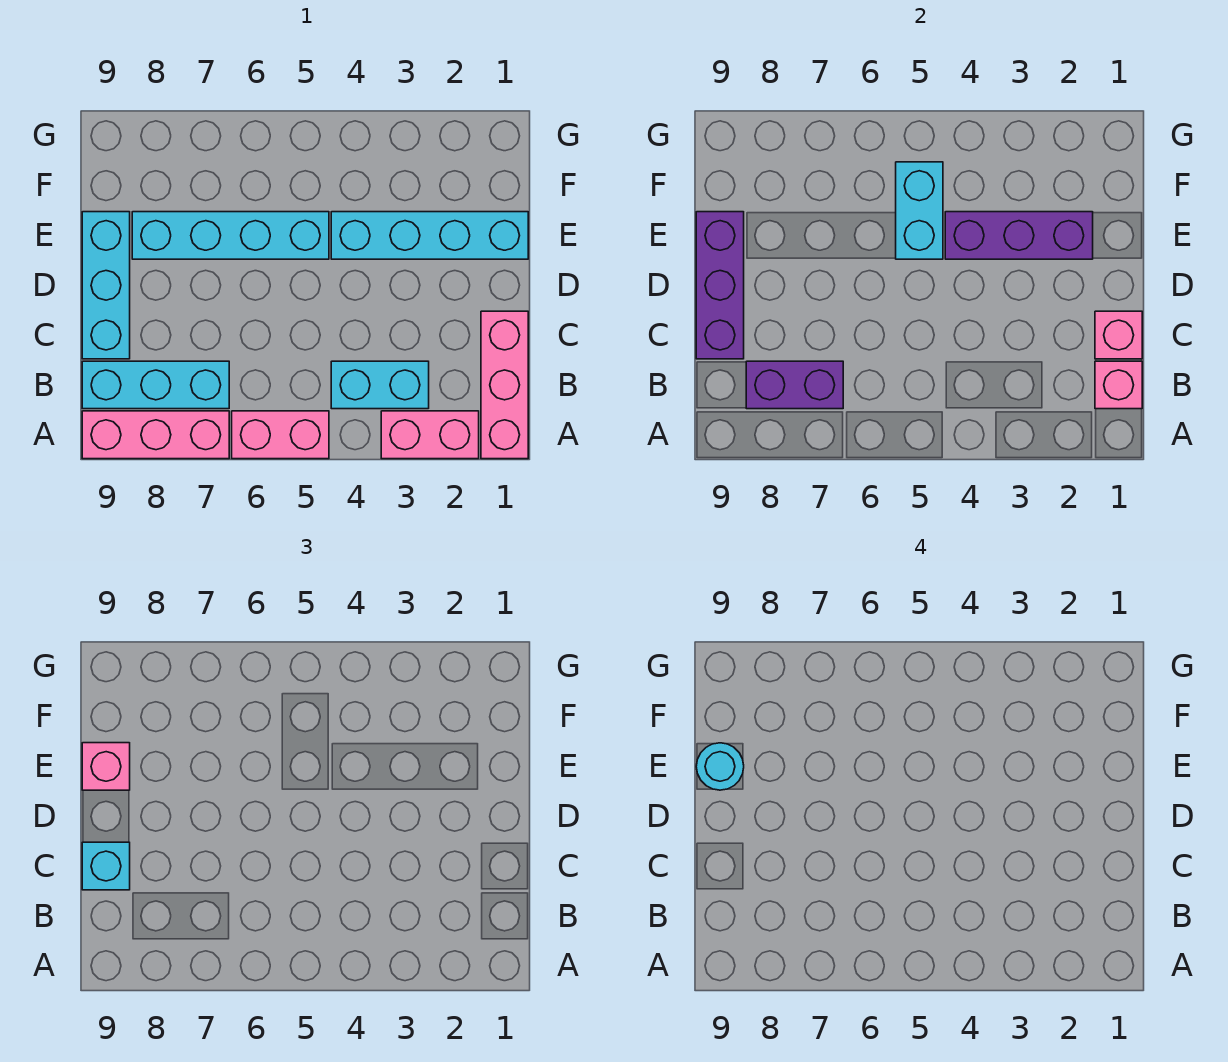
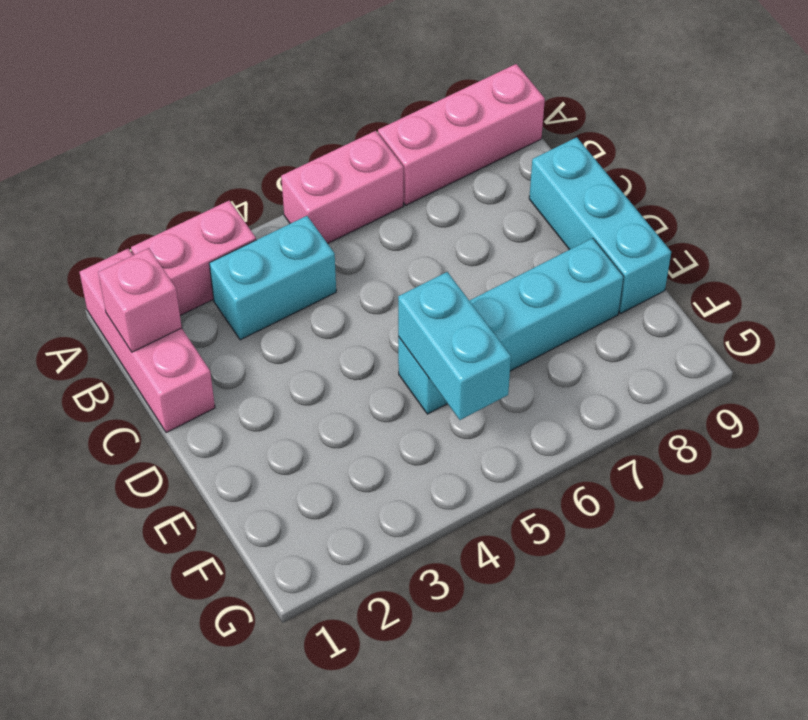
none -> cyan 1x3 brick [82,361,229,409]
none -> cyan 1x4 brick [331,212,528,259]
none -> purple 1x2 brick [746,361,843,409]

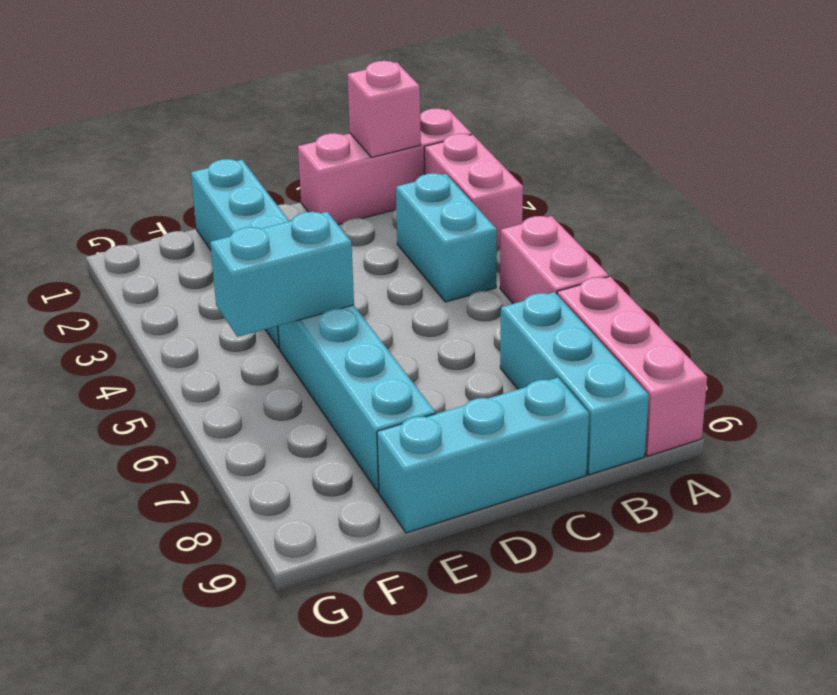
none -> purple 1x2 brick [746,361,843,409]
none -> pink 1x1 brick [1095,311,1142,359]
none -> purple 1x3 brick [696,212,744,359]

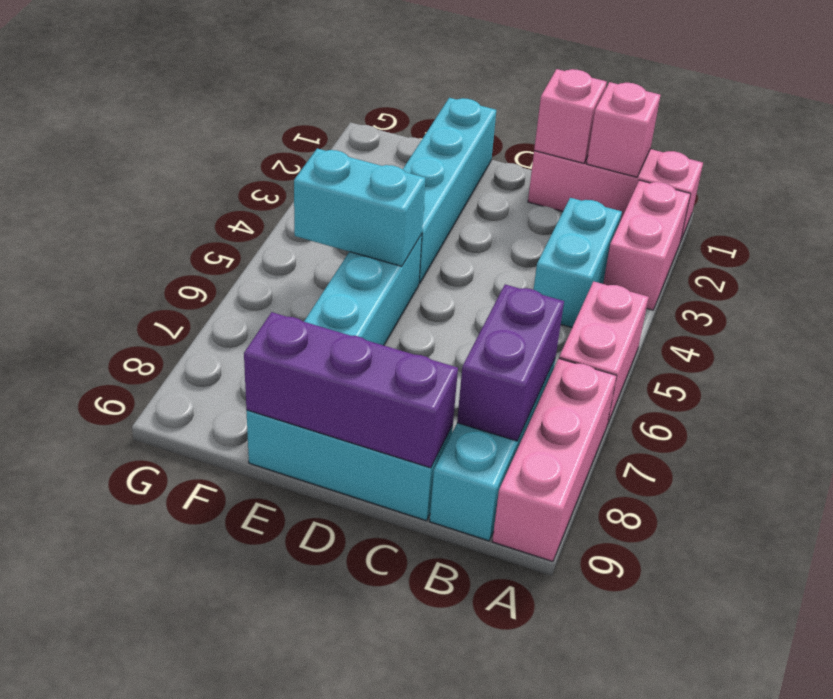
none -> purple 1x3 brick [945,212,1093,259]
none -> cyan 1x1 brick [82,842,130,890]
none -> pink 1x1 brick [82,743,130,790]

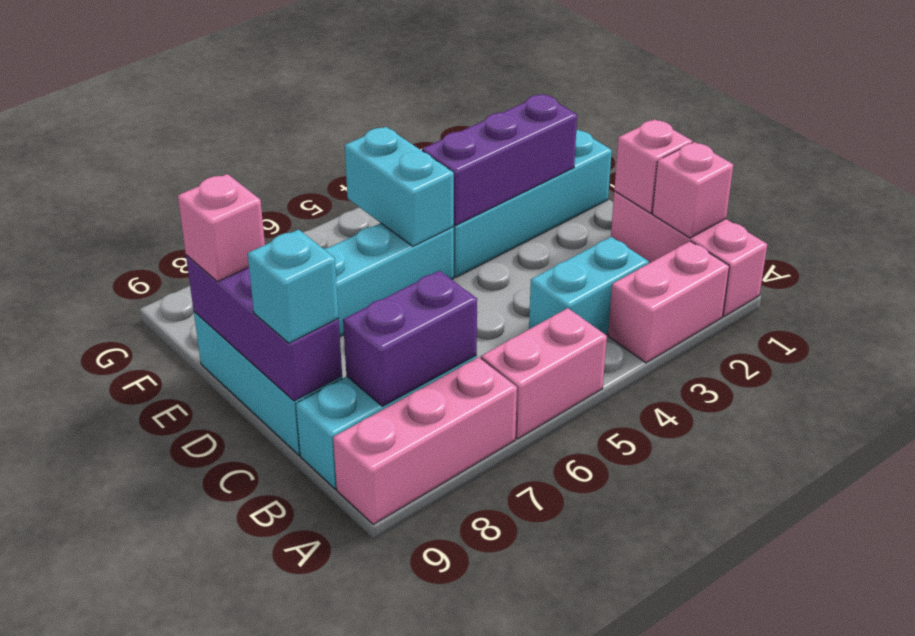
none -> cyan 1x1 round brick [696,743,744,790]

